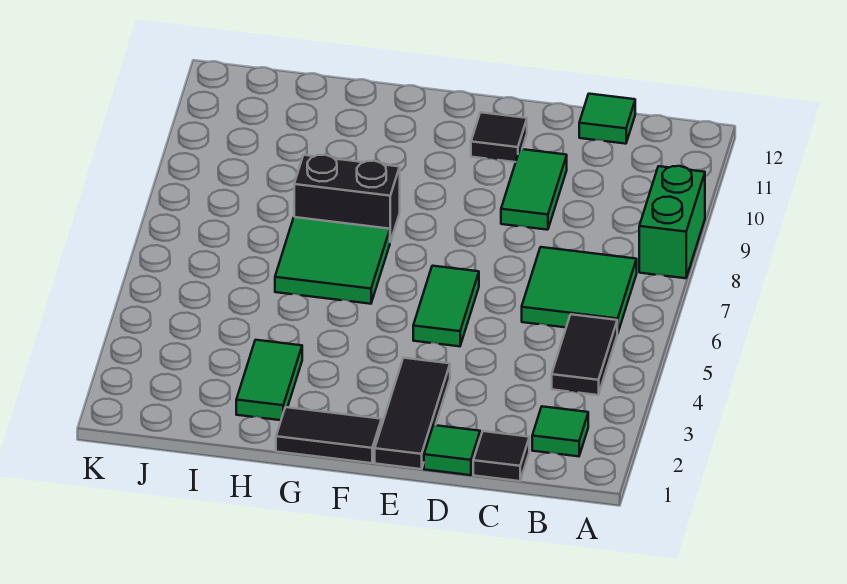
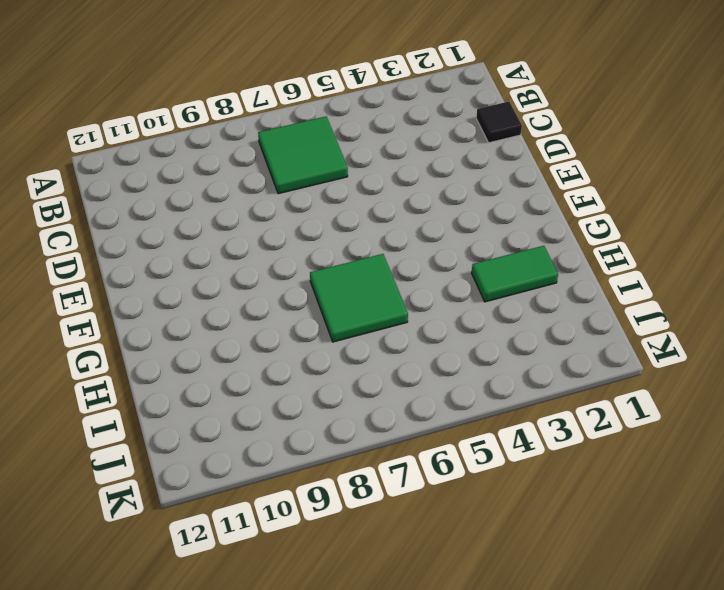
none -> green 1x2 brick [639,166,705,278]
none -> green 1x1 tile [532,406,588,456]
none -> black 1x2 tile [552,314,618,395]

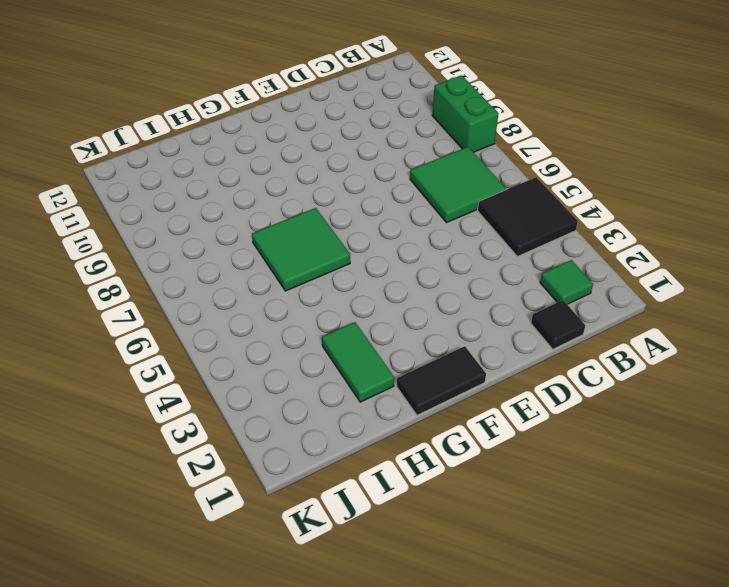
black 2x2 tile [478,177,578,257] -> black 1x2 tile [552,314,618,395]
none -> green 1x1 tile [579,94,635,144]
none -> green 1x1 tile [424,425,480,475]
none -> green 1x2 tile [501,149,567,230]

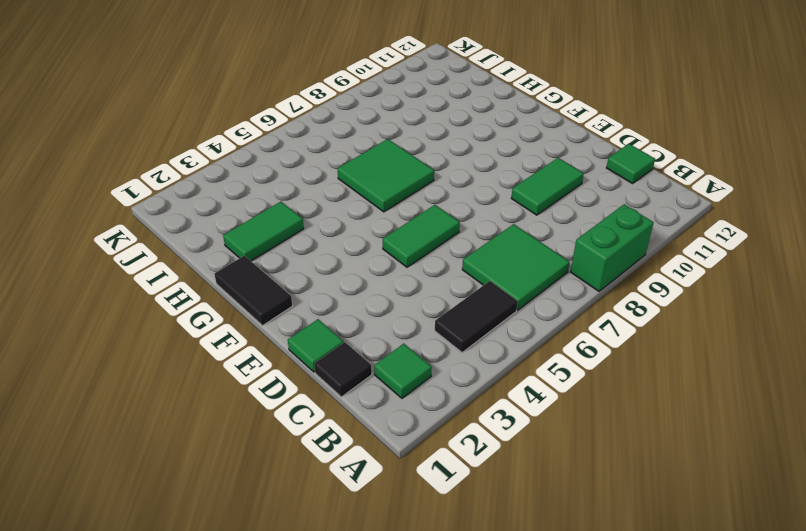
none -> black 1x3 tile [375,358,450,469]
none -> black 1x1 tile [471,112,527,162]
none -> black 1x2 brick [294,155,400,242]

